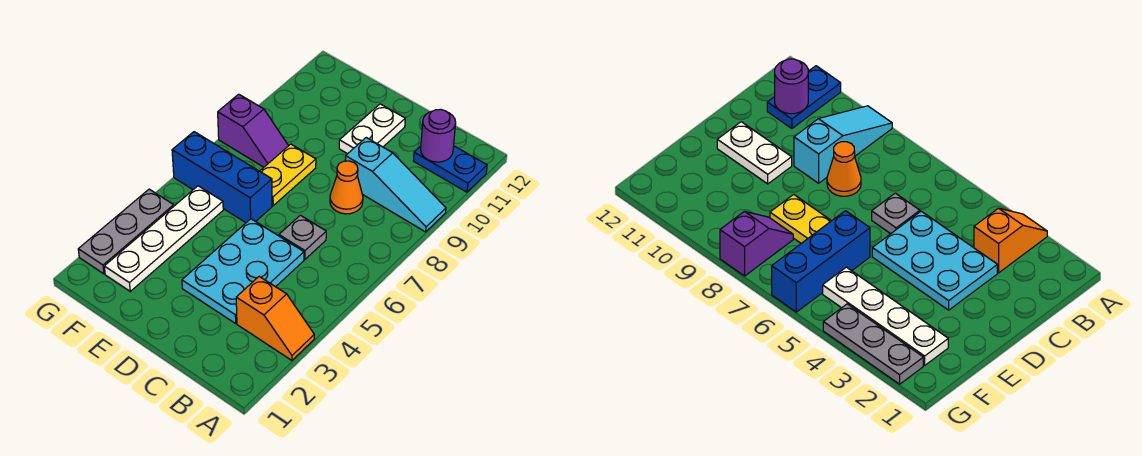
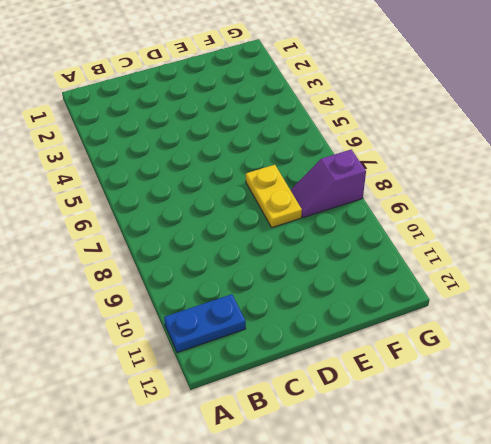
none -> orange 1x2 slope [236,277,314,360]
none -> cyan 1x3 slope [345,138,446,232]
none -> cyan 2x3 plate [182,219,304,323]

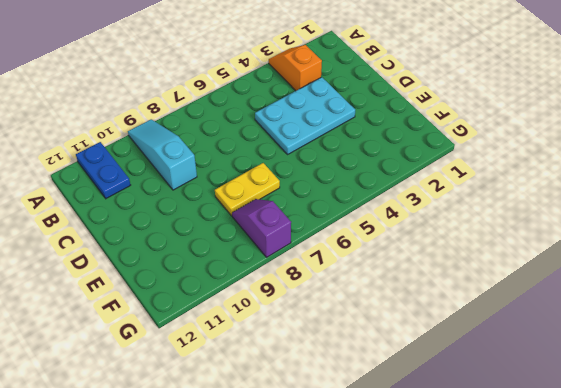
none -> grey 1x1 plate [279,215,326,259]
none -> orange 1x1 cone [330,161,363,214]
none -> white 1x2 plate [339,104,405,154]

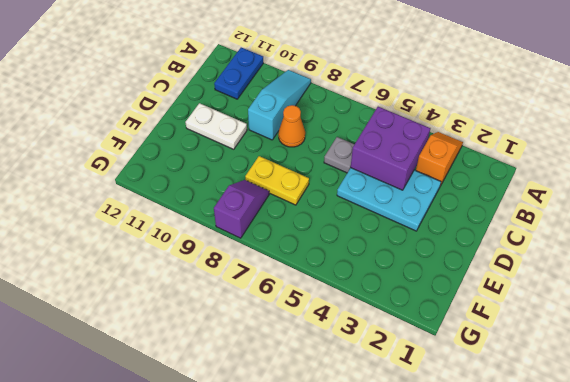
purple 2x2 brick [351,107,430,190] -> none
none -> blue 1x3 brick [172,132,272,223]
none -> white 1x4 plate [104,186,223,291]
none -> grey 1x3 plate [78,189,174,274]

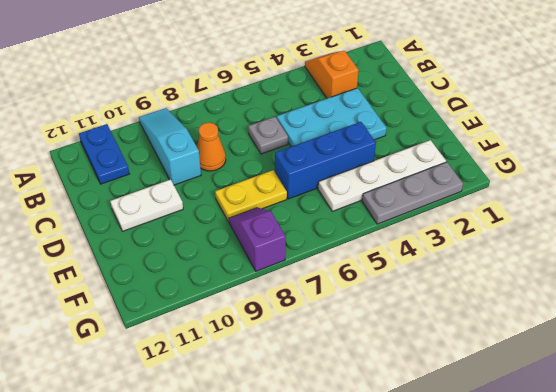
blue 1x3 brick [275,122,376,199] -> blue 1x3 brick turned to [172,132,272,223]
none -> purple 1x1 round brick [421,109,456,162]

